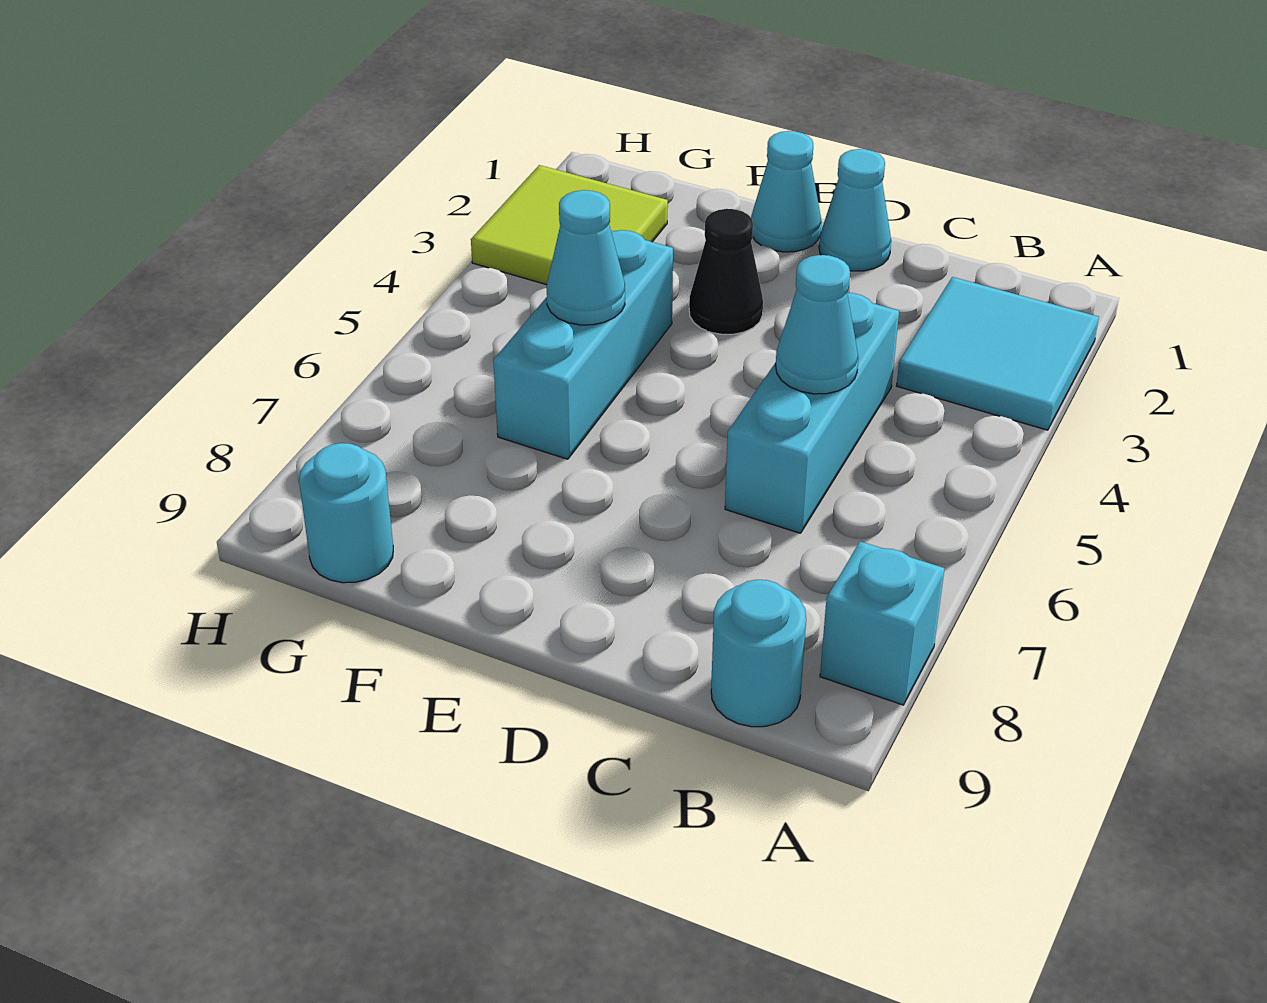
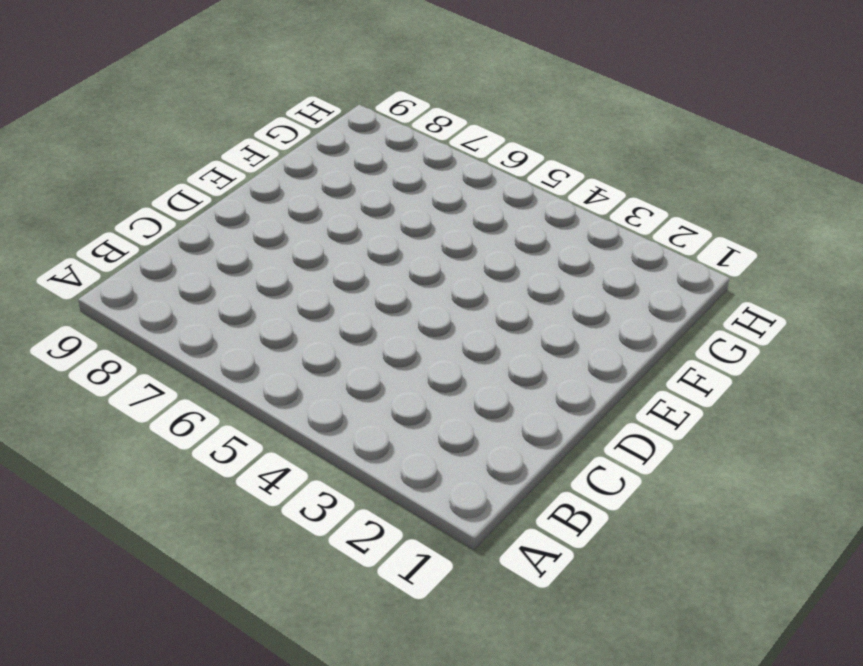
none -> cyan 2x2 tile [897,277,1099,430]
none -> cyan 1x1 brick [820,541,944,705]
none -> cyan 1x1 round brick [711,580,806,727]

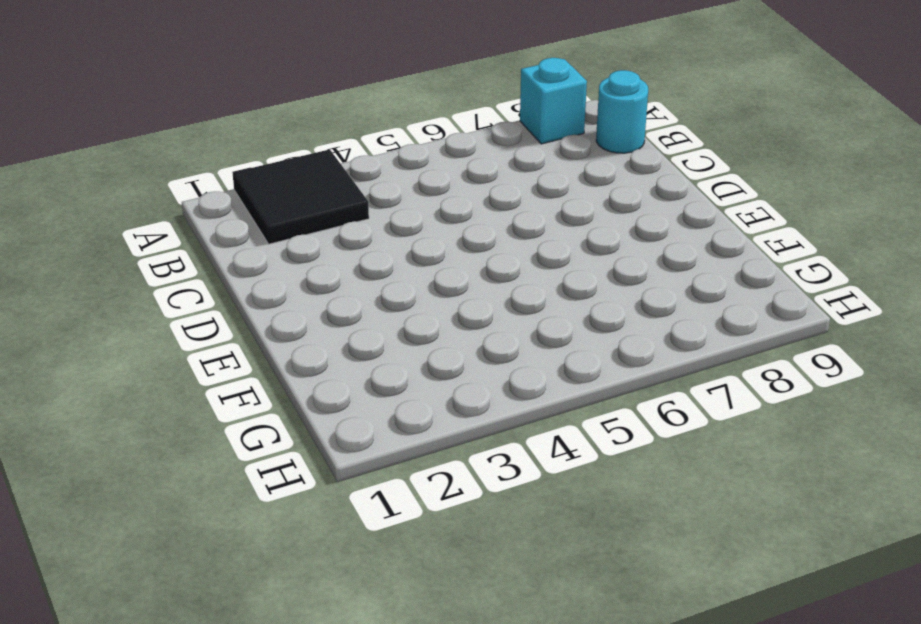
black 2x2 tile [233,149,369,244] -> cyan 2x2 tile [897,277,1099,430]
none -> cyan 1x3 brick [725,293,899,533]
none -> cyan 1x1 cone [819,149,891,271]
none -> cyan 1x1 cone [751,131,822,252]

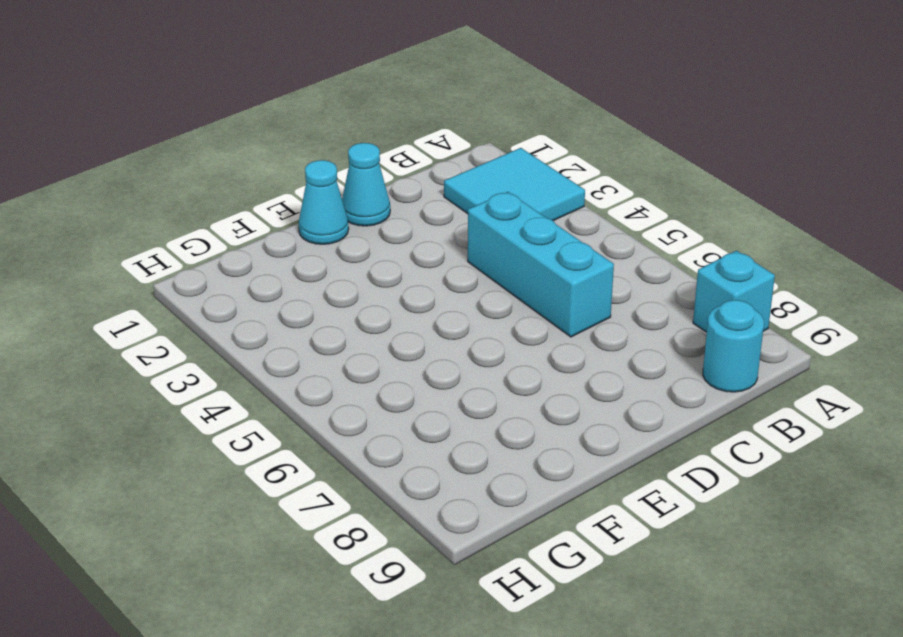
none -> black 1x1 cone [689,209,763,334]
none -> cyan 1x3 brick [493,230,673,459]
none -> lime 2x2 tile [471,165,668,285]

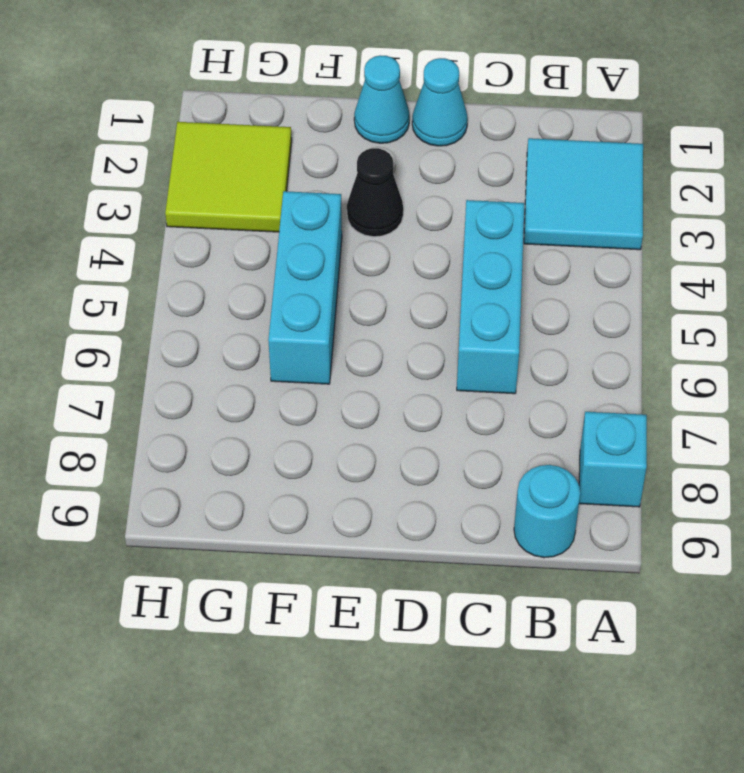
none -> cyan 1x1 round brick [299,443,393,583]
none -> cyan 1x1 cone [776,255,858,394]
none -> cyan 1x1 cone [547,190,625,325]

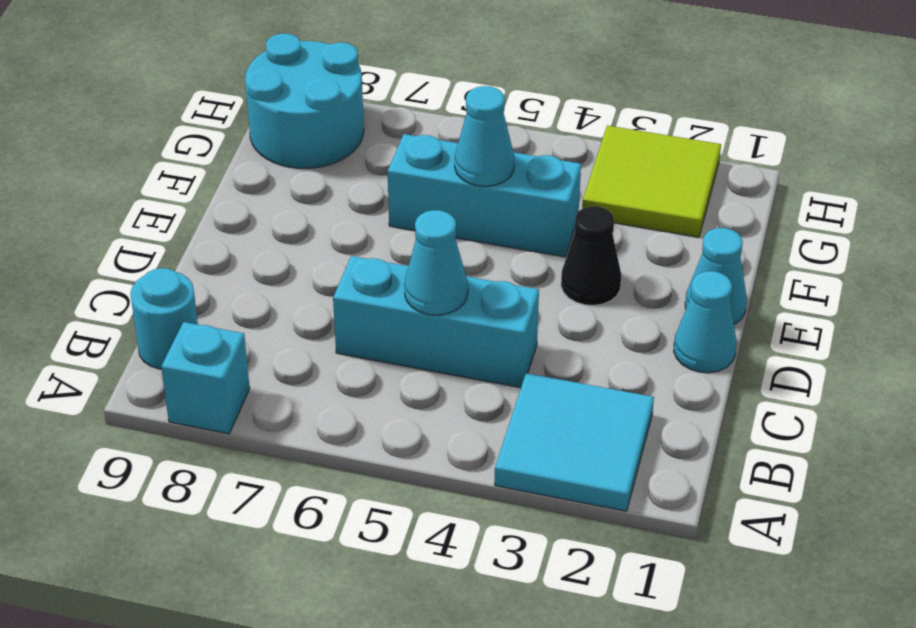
cyan 2x2 round brick [245,33,364,168] -> cyan 1x1 round brick [299,443,393,583]

